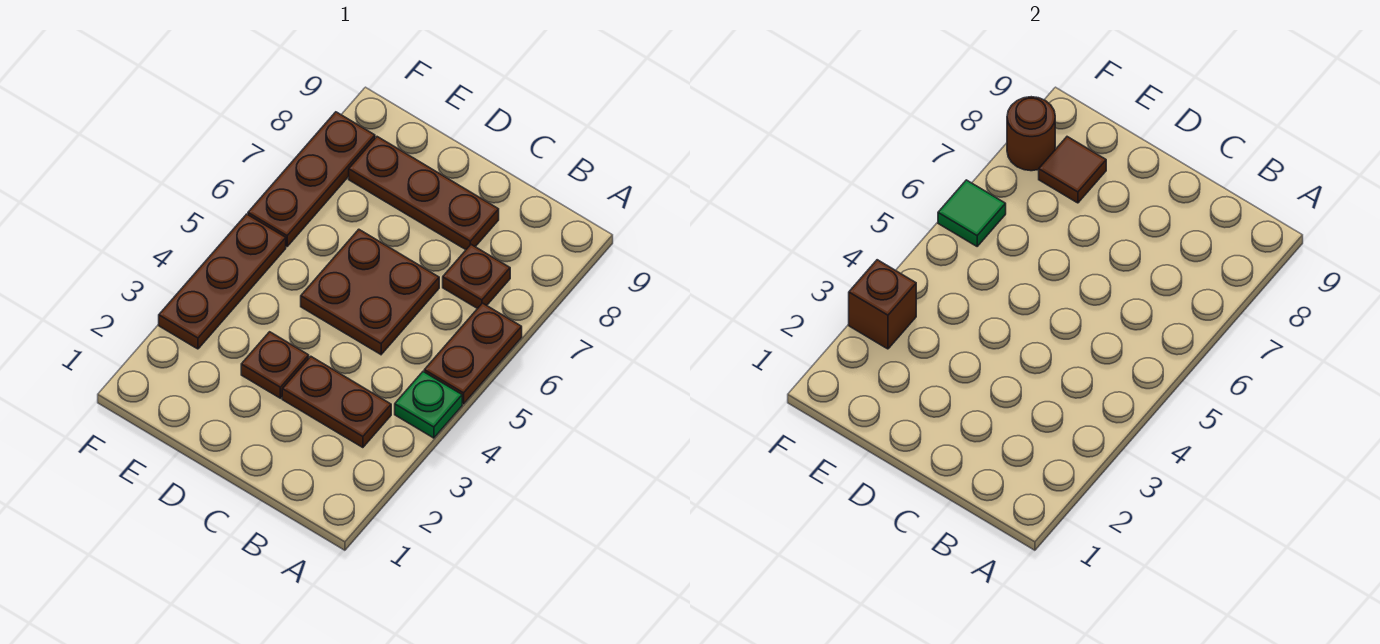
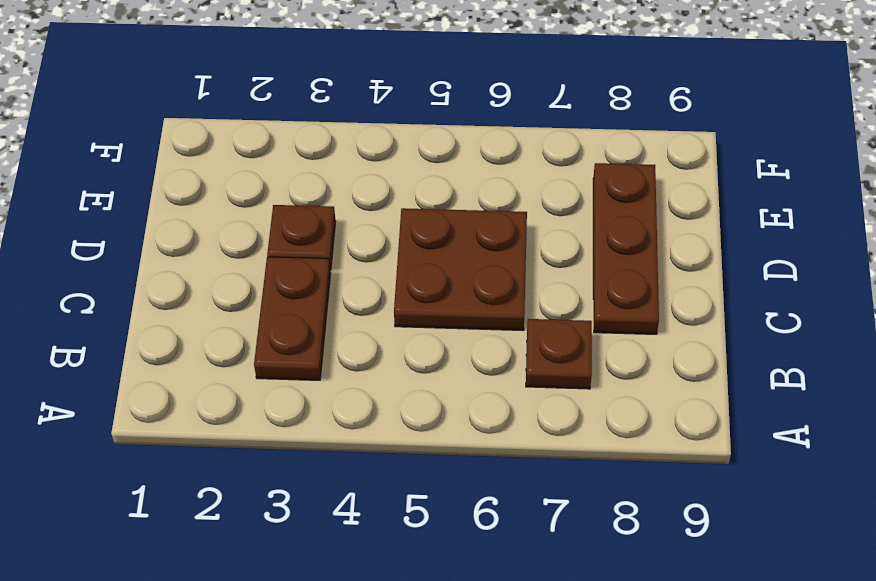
none -> green 1x1 plate [395,372,462,438]
none -> brown 1x2 plate [424,303,522,404]
none -> brown 1x3 plate [159,214,286,349]

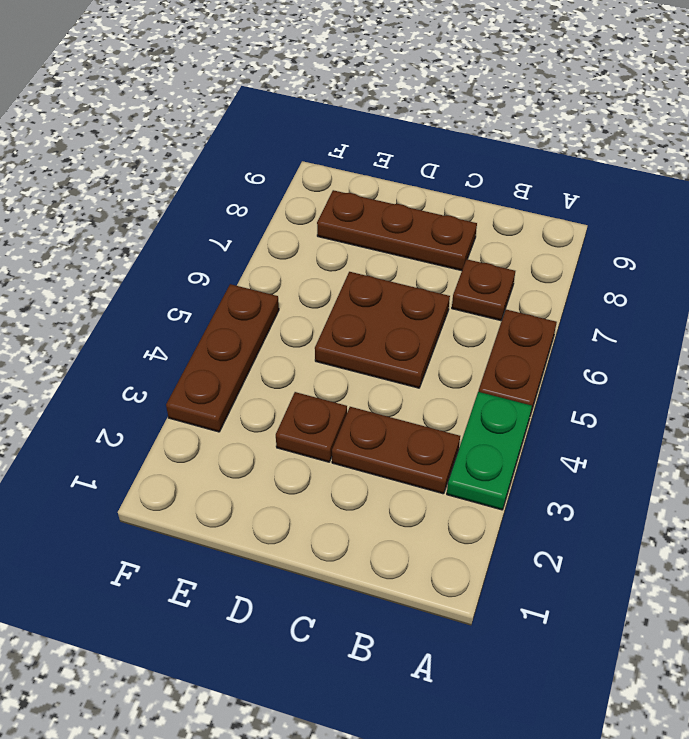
green 1x2 plate [447,392,532,510] -> green 1x1 plate [395,372,462,438]
none -> brown 1x3 plate [248,112,375,246]
none -> brown 1x1 tile [1039,137,1106,203]
none -> brown 1x1 brick [849,260,916,349]

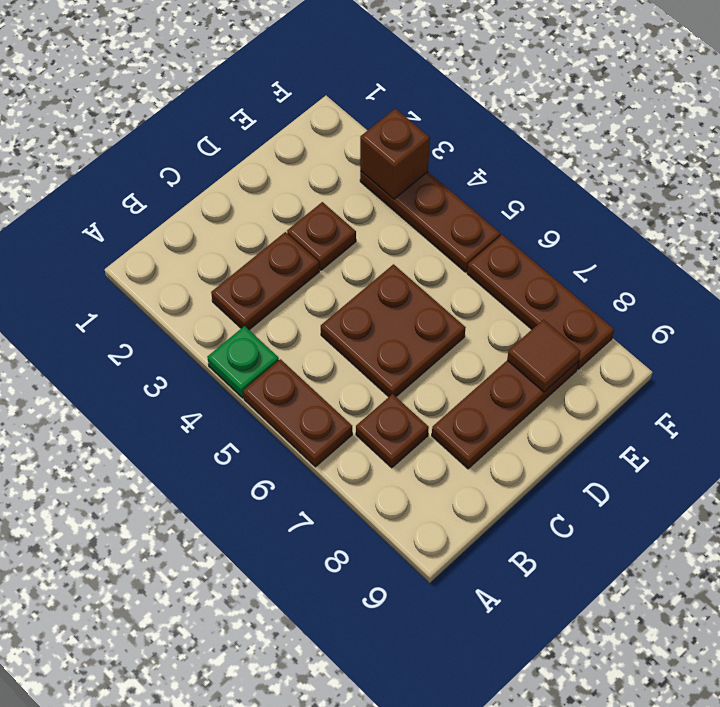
none -> green 1x1 tile [938,180,1006,246]
none -> brown 1x1 round brick [1007,97,1055,171]

